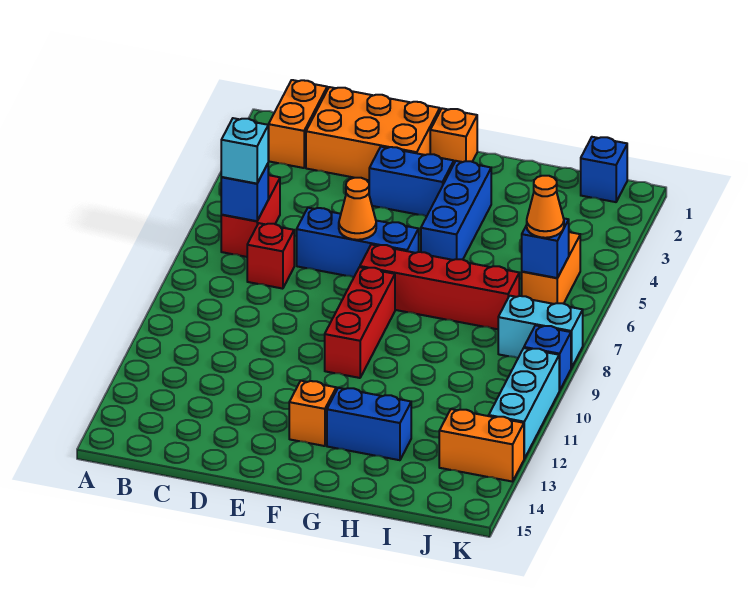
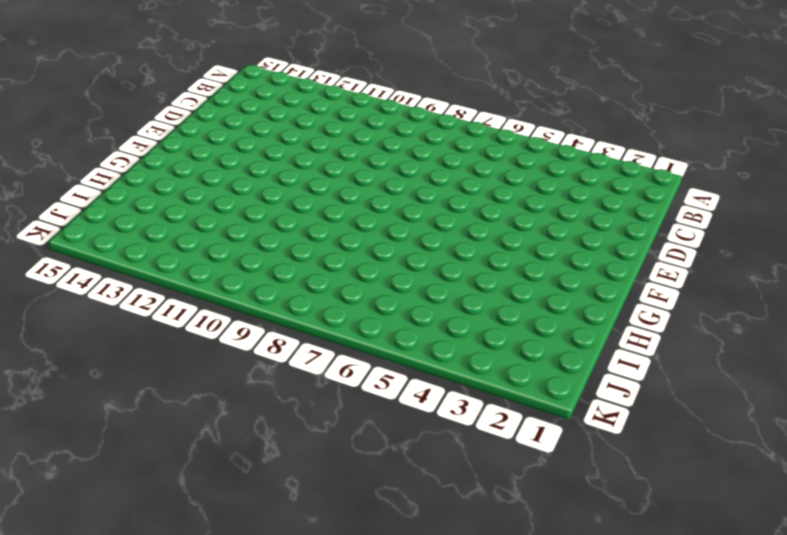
none -> orange 1x2 brick [269,80,327,168]
none -> red 1x2 brick [221,175,280,257]
none -> orange 2x3 brick [306,87,440,180]

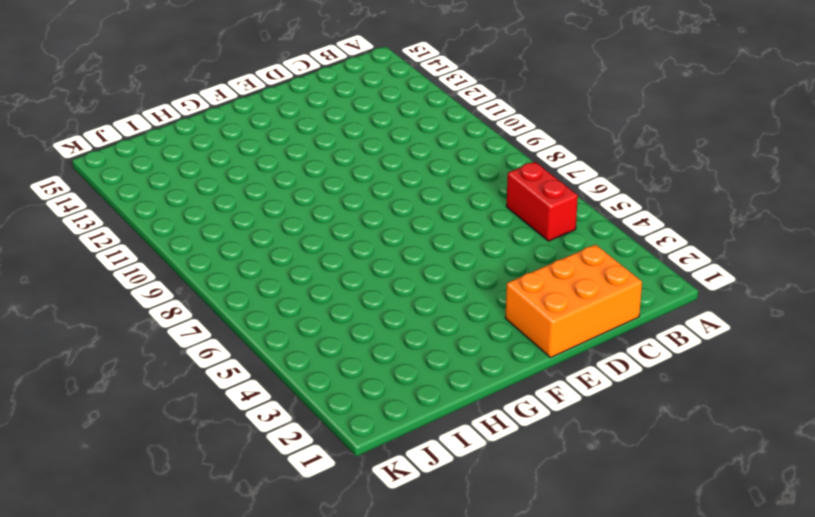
none -> orange 1x2 brick [269,80,327,168]
none -> red 1x1 brick [247,223,294,289]
none -> blue 1x3 brick [297,208,419,277]

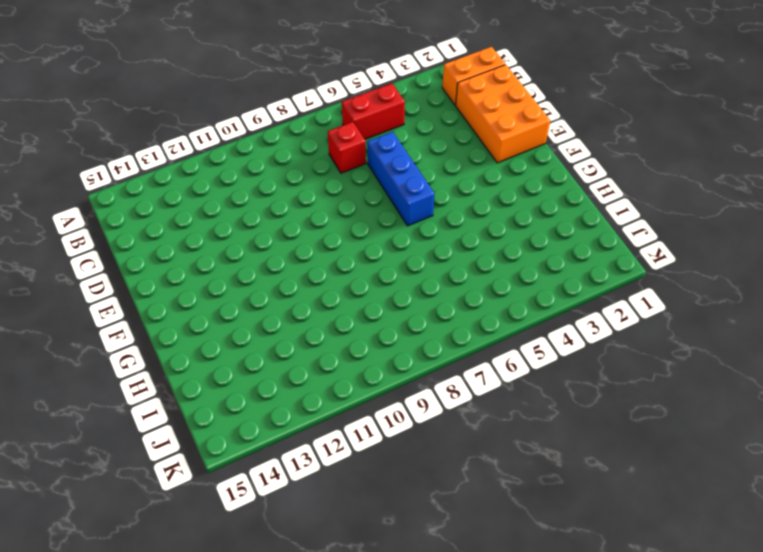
none -> blue 1x2 brick [369,147,454,216]
none -> orange 1x1 brick [430,108,477,163]
none -> red 1x4 brick [360,244,519,329]

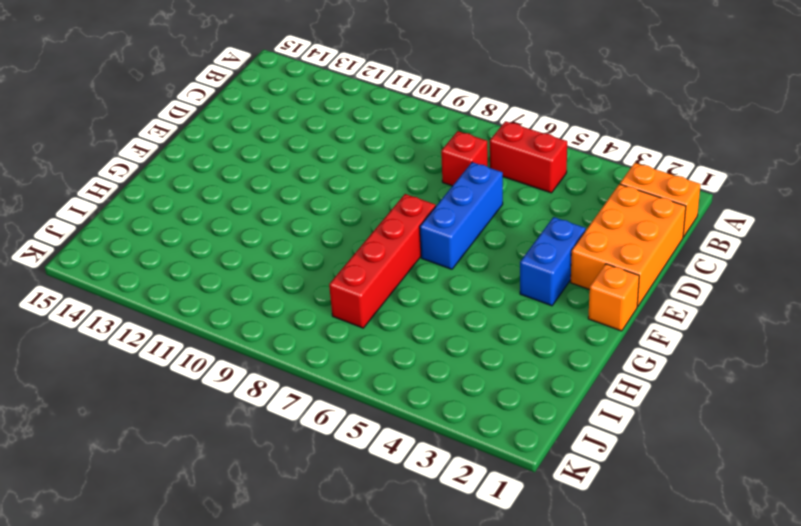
none -> red 1x3 brick [325,267,395,378]
none -> orange 1x1 brick [289,381,336,446]
none -> blue 1x3 brick [421,161,491,260]

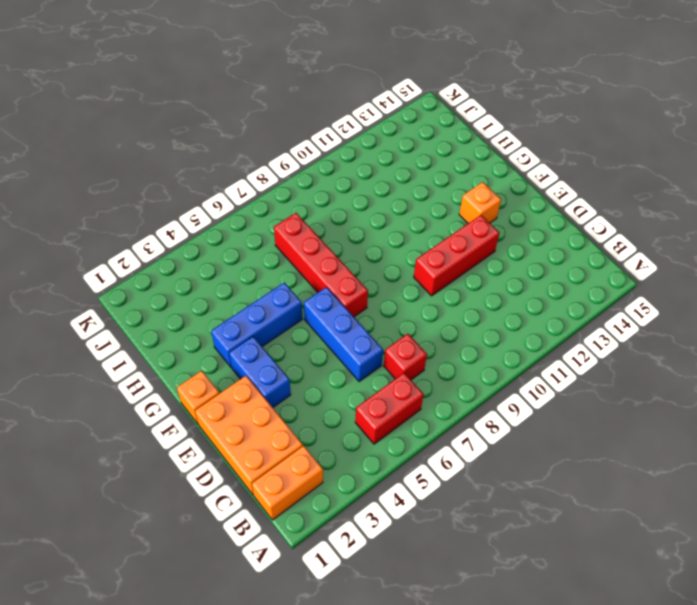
red 1x3 brick [414,215,499,296] -> red 1x3 brick moved to [325,267,395,378]
none -> blue 1x2 brick [327,388,411,460]
none -> blue 1x1 brick [581,137,627,202]
none -> orange 1x2 brick [522,232,580,304]

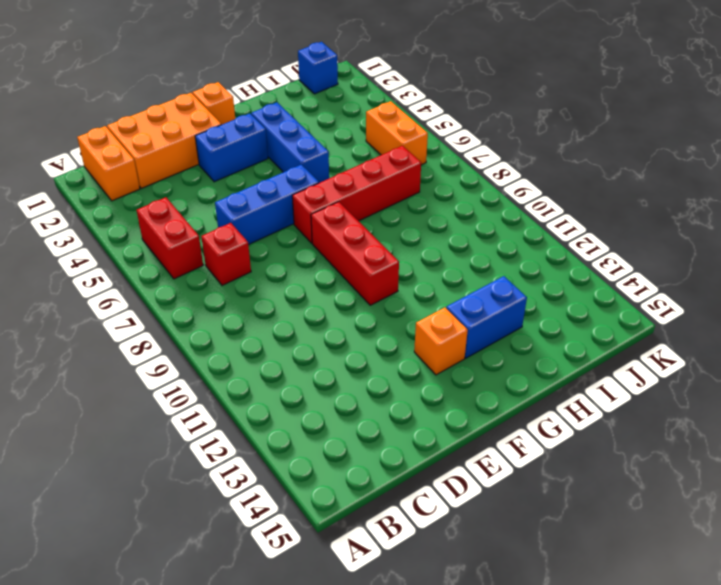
none -> cyan 1x2 brick [498,296,583,368]
none -> orange 1x2 brick [439,409,524,482]
none -> blue 1x1 brick [524,325,571,391]

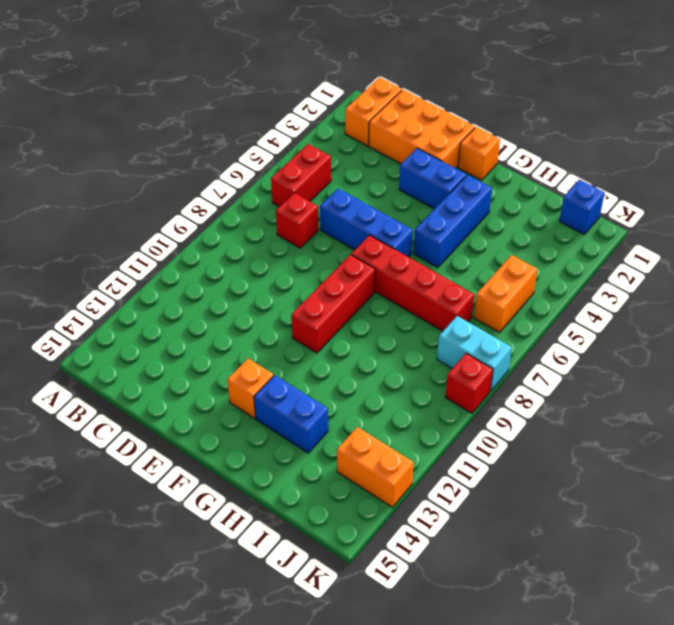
red 1x1 brick [446,353,493,413] -> blue 1x1 brick [524,325,571,391]
none -> cyan 1x3 brick [489,348,559,459]
none -> blue 1x1 brick [221,164,268,221]
none -> orange 1x1 cone [339,178,376,240]

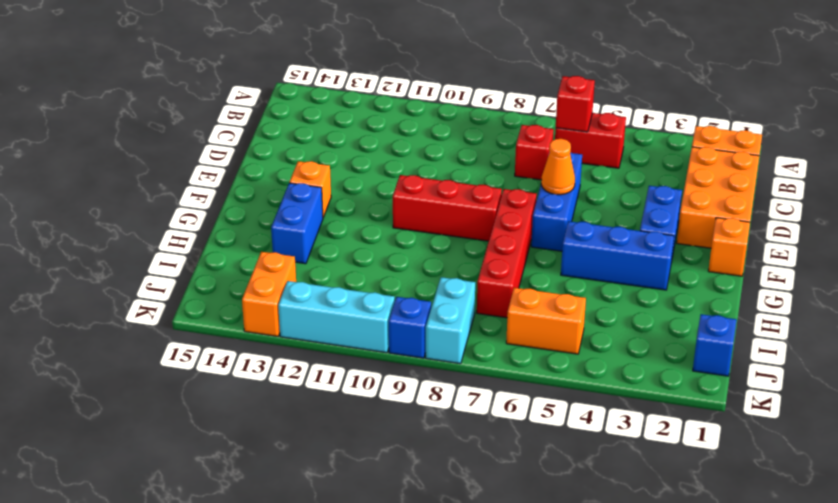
red 1x1 brick [556,76,595,132] -> blue 1x1 brick [221,164,268,221]
none -> blue 1x1 brick [522,219,569,278]
none -> cyan 1x1 brick [221,118,268,184]
none -> orange 1x1 cone [527,176,564,238]

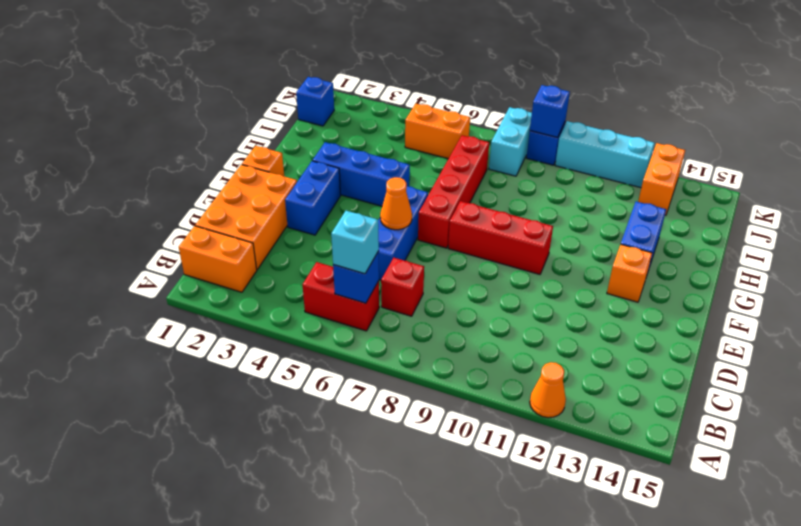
orange 1x1 cone [530,362,566,418] -> orange 1x1 cone moved to [527,176,564,238]
blue 1x1 brick [530,85,570,137] -> blue 1x1 brick moved to [522,219,569,278]

